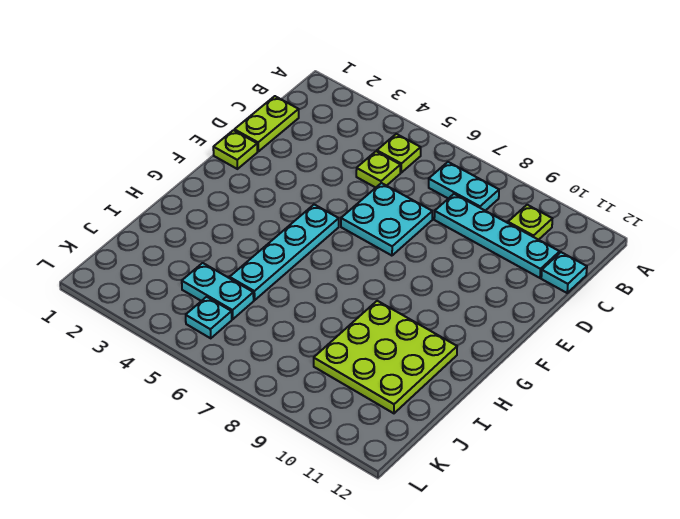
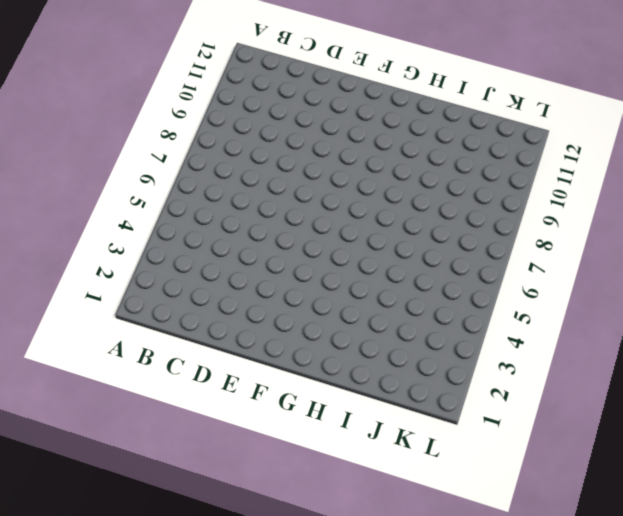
none -> lime 1x1 plate [377,134,421,173]
none -> cyan 1x2 plate [429,162,499,211]
none -> lime 1x1 plate [508,205,552,240]

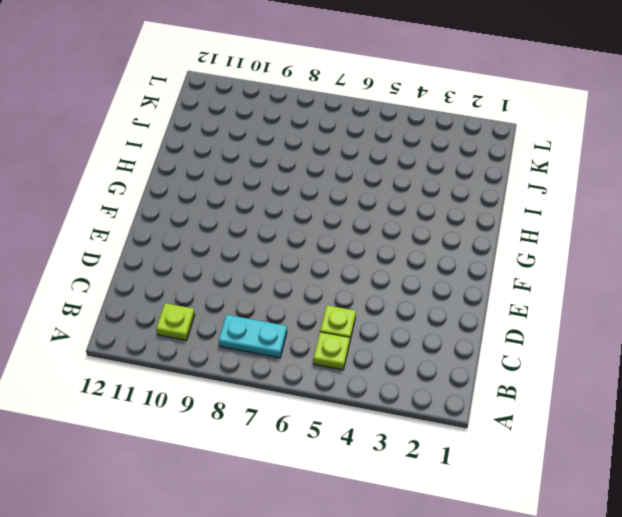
none -> lime 1x2 plate [234,96,299,151]
none -> cyan 1x4 plate [434,194,560,278]
none -> cyan 1x1 plate [541,252,587,293]

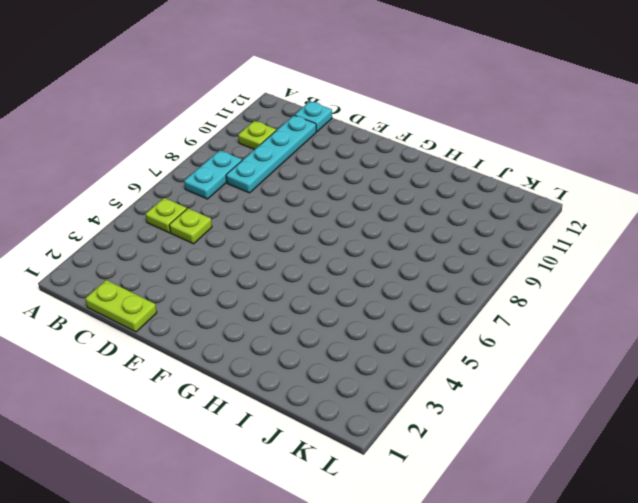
none -> cyan 2x2 plate [341,183,432,256]
none -> lime 1x1 plate [213,130,257,169]
none -> cyan 1x4 plate [230,205,339,300]

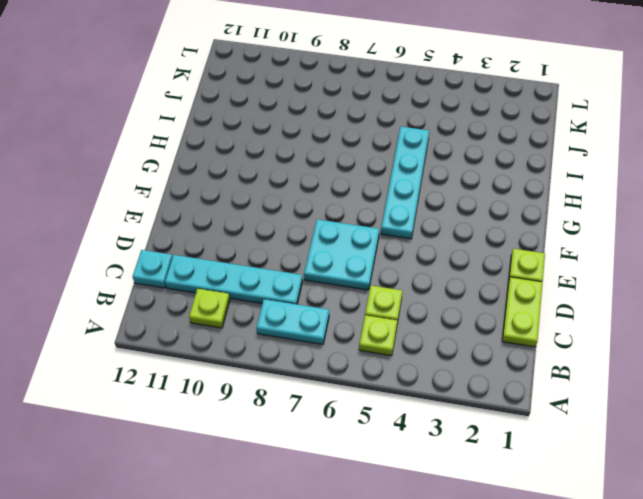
none -> lime 3x3 plate [314,301,457,413]
none -> cyan 1x2 plate [182,263,254,319]
none -> cyan 1x1 plate [186,297,232,338]

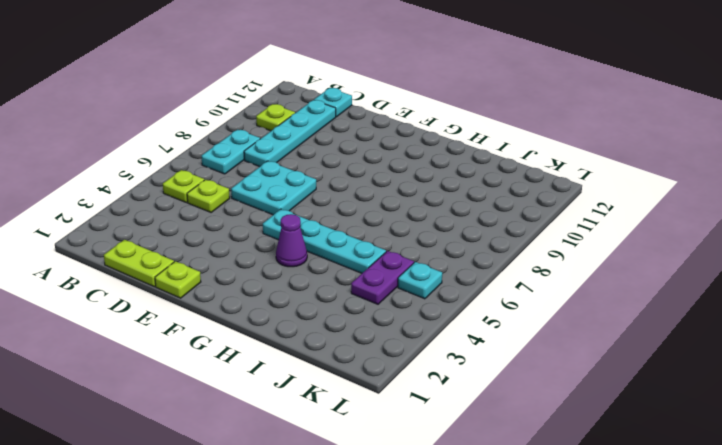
purple 1x1 cone [276,214,307,267] -> none
purple 1x2 plate [351,251,414,304] -> cyan 1x2 plate [182,263,254,319]
none -> lime 3x3 plate [314,301,457,413]

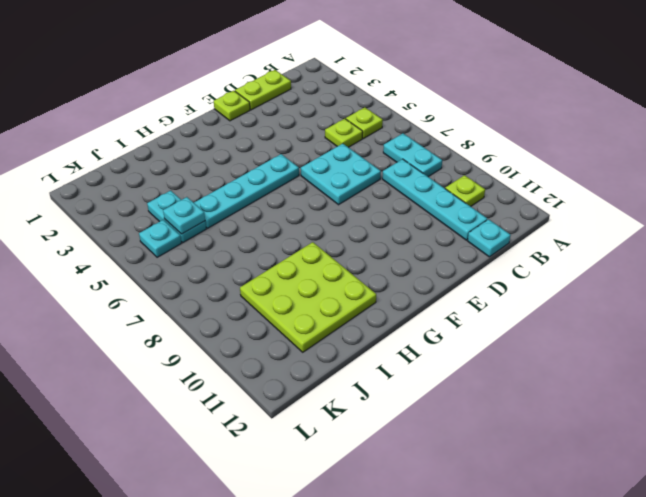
cyan 1x1 plate [163,197,205,234] -> none

